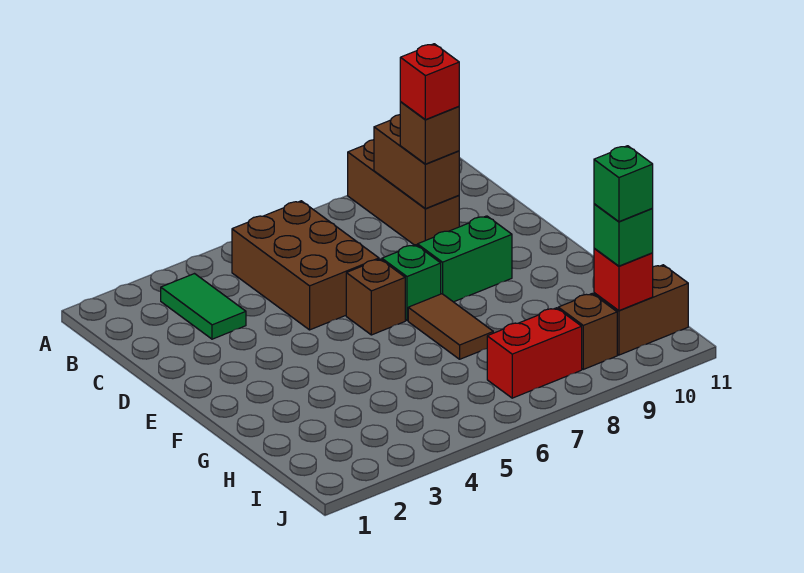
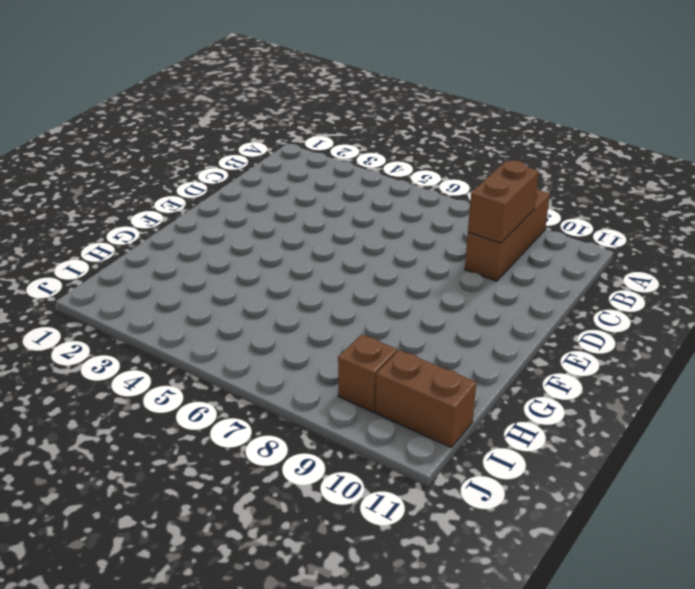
none -> green 1x2 tile [161,274,246,339]
none -> brown 2x3 brick [232,201,379,330]
none -> brown 1x1 brick [346,259,405,335]

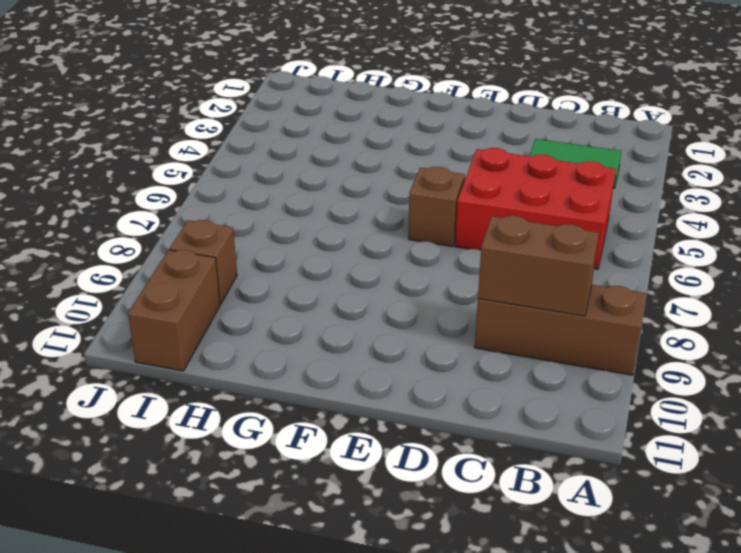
red 2x3 brick [455,148,616,269] -> brown 2x3 brick [232,201,379,330]
none -> green 1x1 brick [382,245,441,321]
none -> green 1x2 brick [417,216,512,302]
none -> brown 1x2 tile [408,294,493,359]

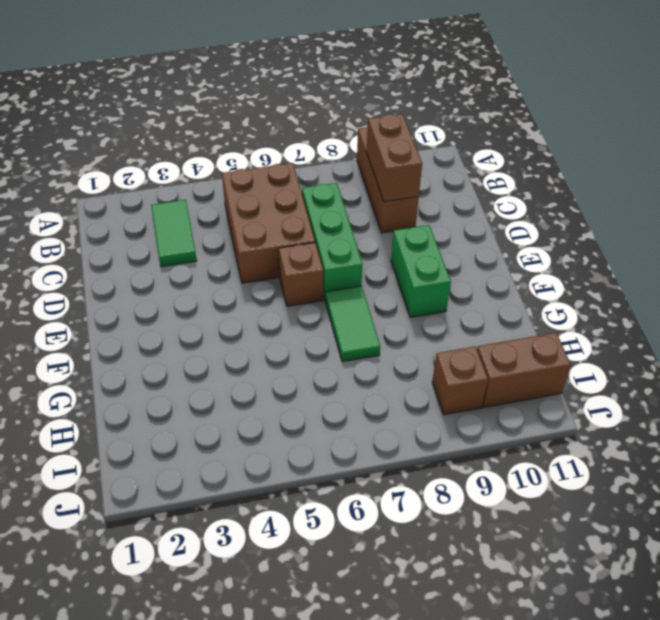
green 1x3 brick [302,183,363,299] -> green 1x1 brick [382,245,441,321]
green 1x2 brick [391,225,451,317] -> green 1x2 brick turned to [417,216,512,302]
green 1x2 tile [325,286,380,362] -> brown 1x2 tile [408,294,493,359]
none -> red 1x2 brick [487,308,582,398]
none -> red 1x1 brick [594,248,653,311]
none -> brown 1x1 brick [400,102,459,164]

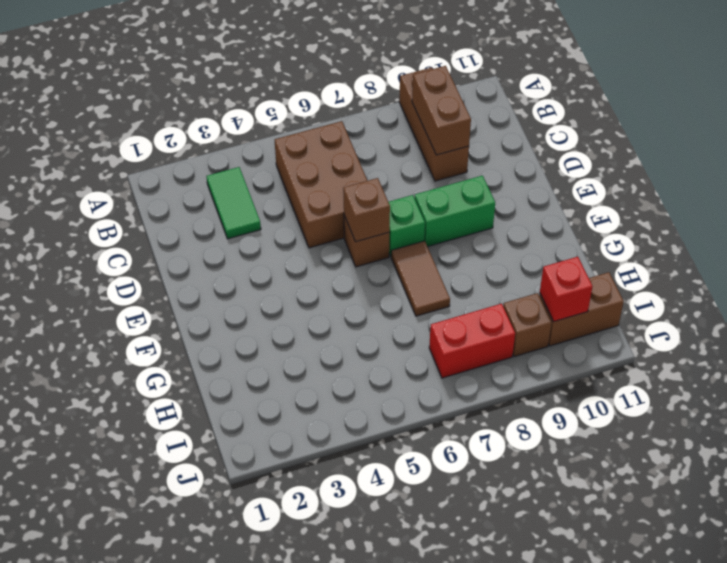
brown 1x1 brick [343,178,390,242] -> brown 1x1 brick moved to [400,102,459,164]
none -> green 1x1 brick [594,204,653,266]
none -> red 1x1 brick [400,44,459,120]
none -> green 1x1 brick [594,146,653,222]

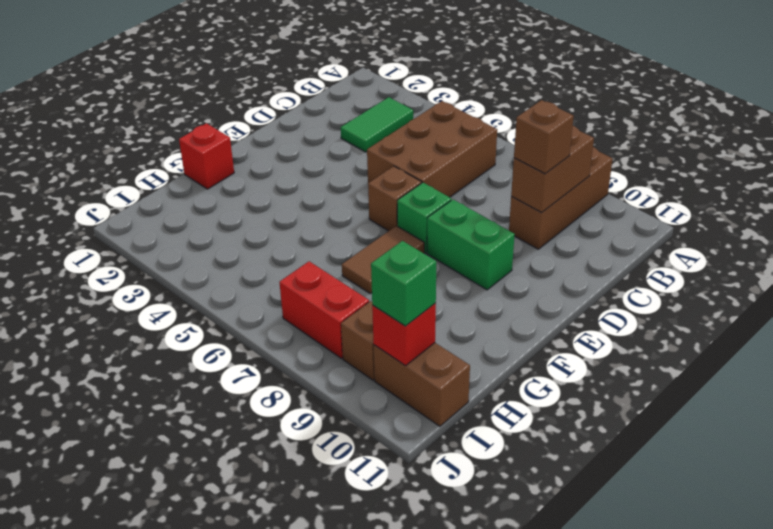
red 1x1 brick [179,123,234,189] -> red 1x1 brick moved to [400,44,459,120]
none -> green 1x1 brick [594,146,653,222]

